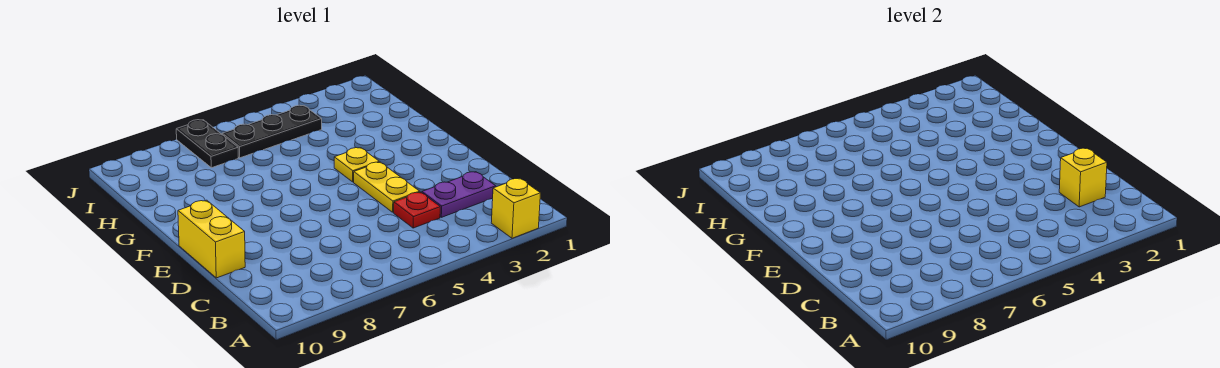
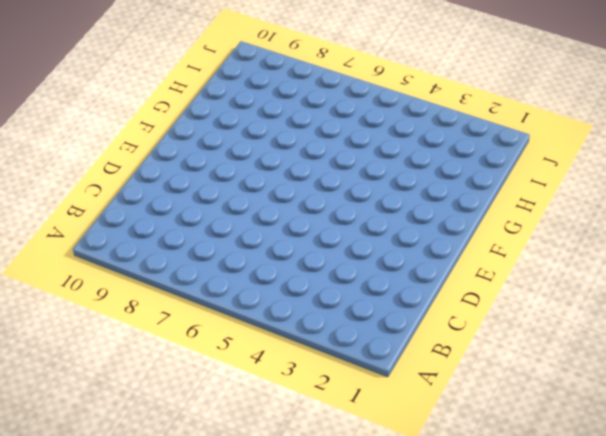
none -> yellow 1x1 brick [491,178,541,238]
none -> purple 1x2 plate [422,172,496,217]

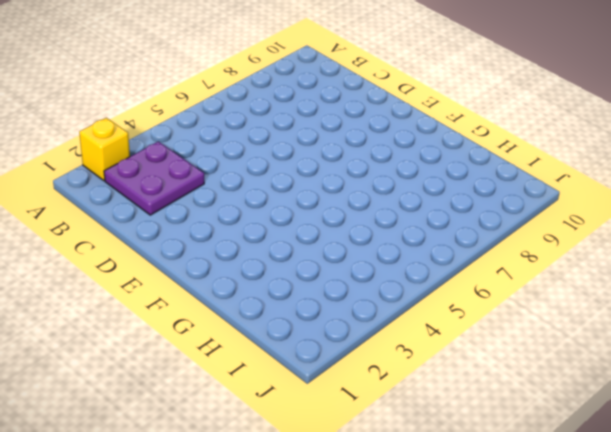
purple 2x2 plate [104,141,204,215] -> purple 1x2 plate [422,172,496,217]
none -> red 1x1 plate [394,192,440,228]
none -> yellow 1x2 plate [354,162,420,212]

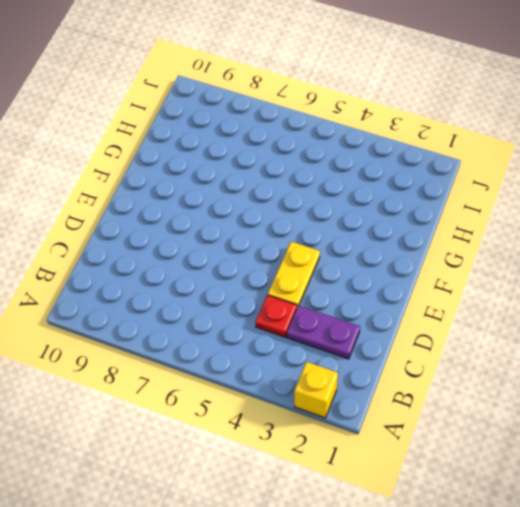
none -> yellow 1x2 brick [178,200,245,278]
none -> yellow 1x1 plate [334,148,379,182]

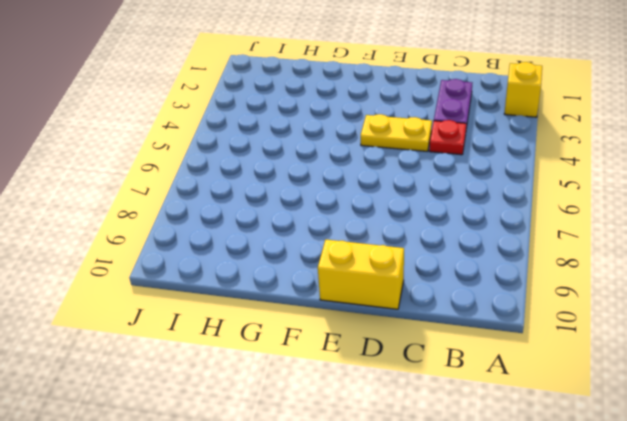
none -> yellow 1x1 plate [334,148,379,182]
none -> black 1x3 plate [222,105,322,158]

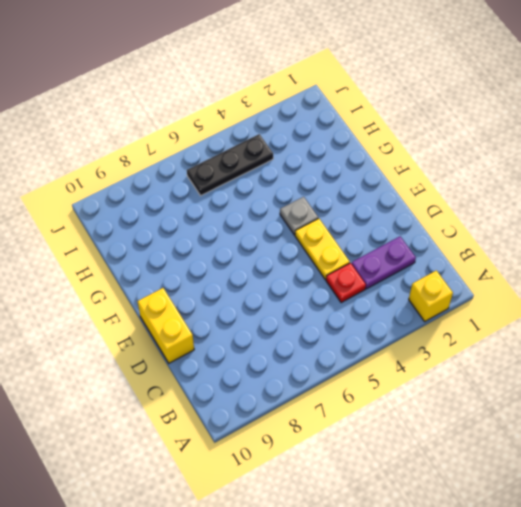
grey 1x1 plate [280,197,318,235] -> yellow 1x1 plate [334,148,379,182]
none -> black 1x2 plate [176,120,238,168]
none -> yellow 1x1 brick [1059,148,1107,207]

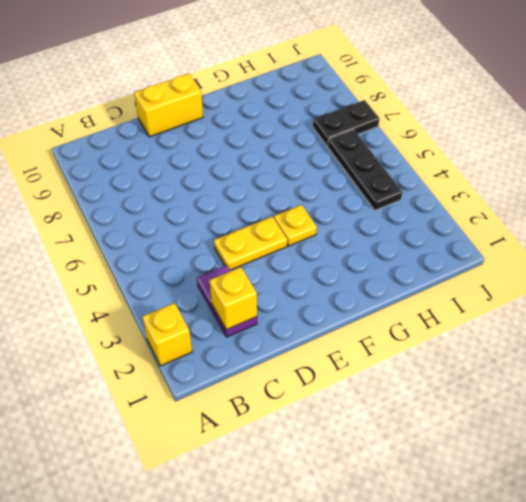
none -> red 1x1 plate [394,192,440,228]

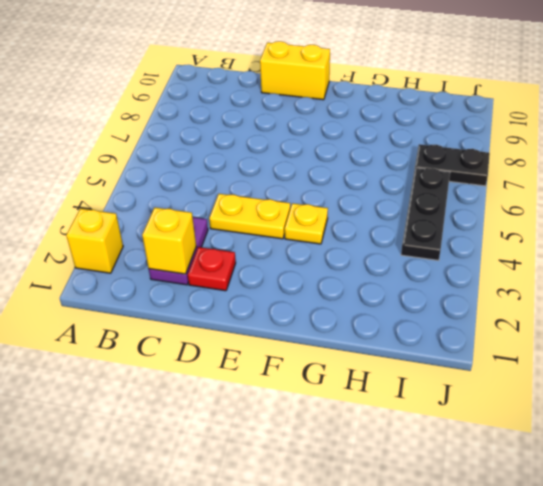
red 1x1 plate [188,247,236,291] -> red 1x1 plate moved to [394,192,440,228]

